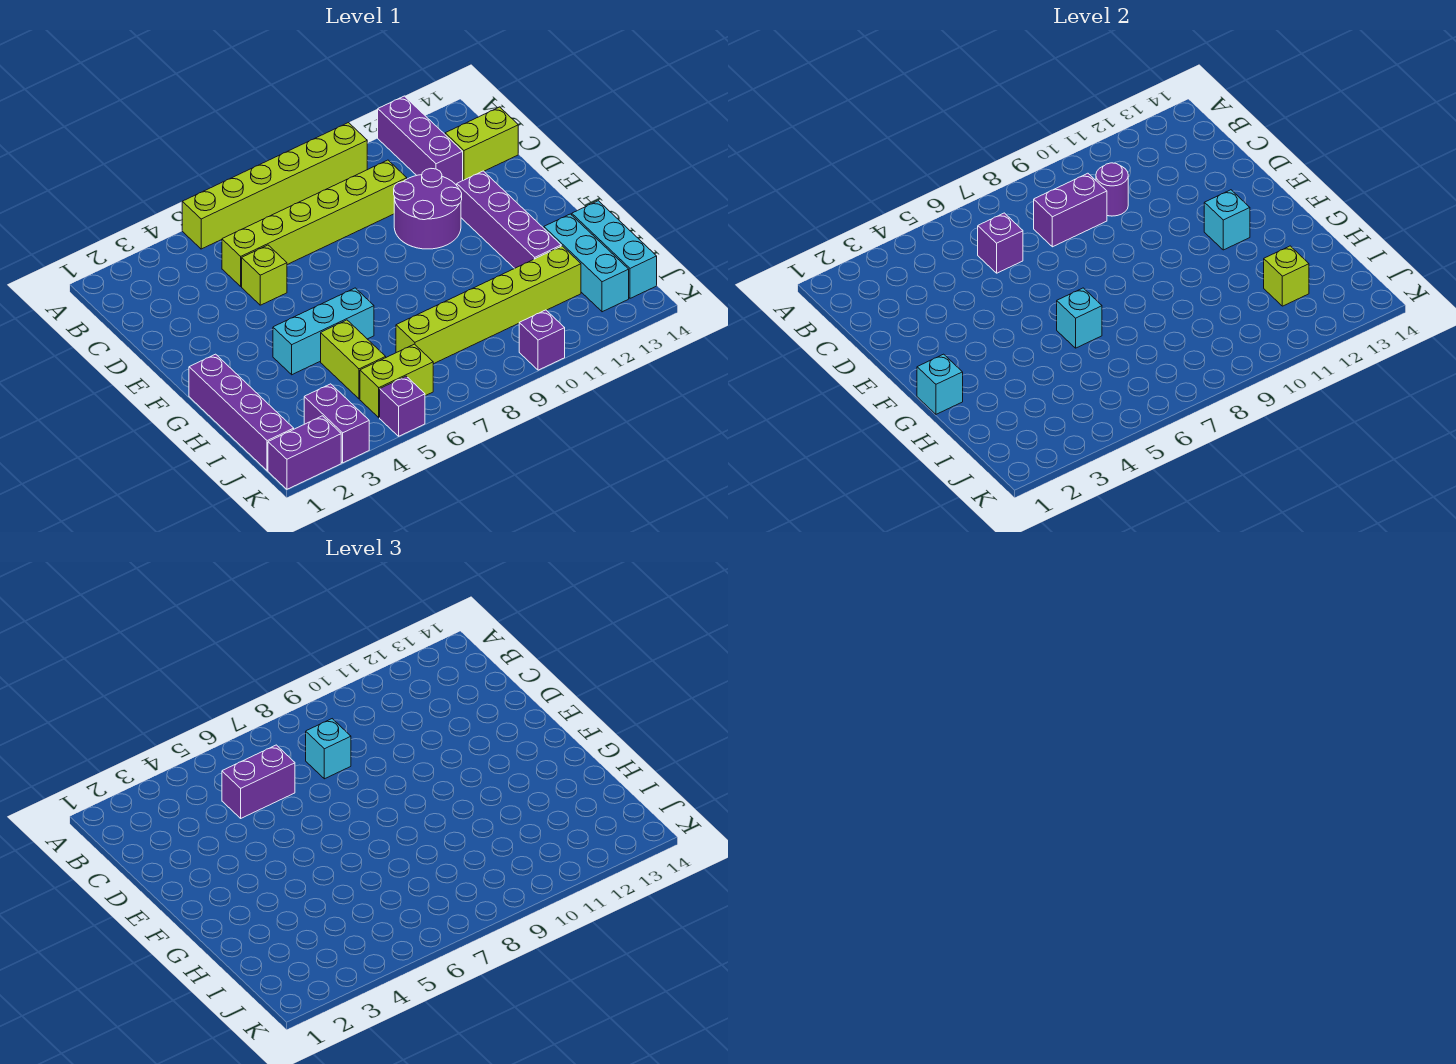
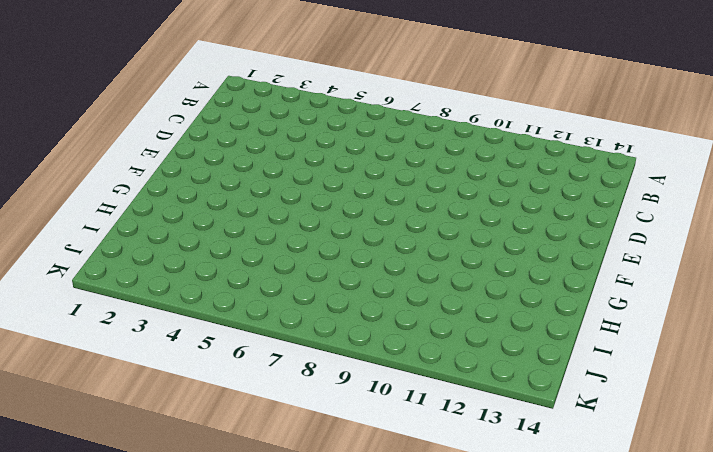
none -> lime 1x6 brick [182,123,367,249]
none -> purple 1x3 brick [378,96,463,184]
none -> lime 1x6 brick [222,160,407,286]

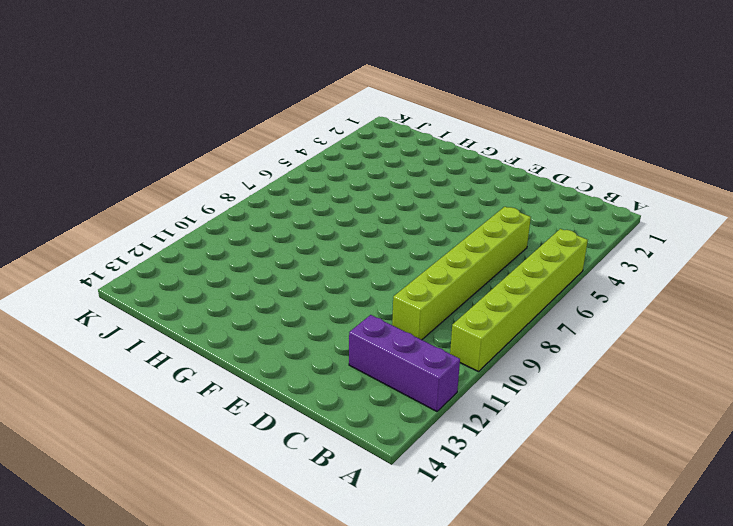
none -> lime 1x2 brick [445,107,518,180]
none -> lime 1x1 brick [242,245,287,305]
none -> purple 2x2 round brick [394,169,462,249]

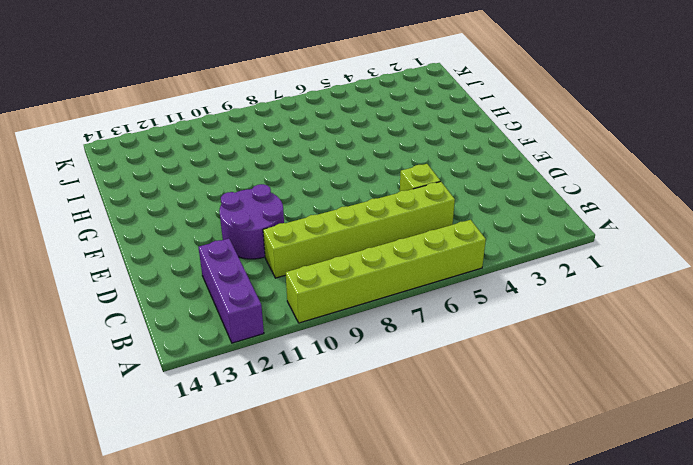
none -> lime 1x2 brick [445,107,518,180]
none -> purple 1x4 brick [457,171,561,268]
none -> purple 1x4 brick [189,354,294,471]

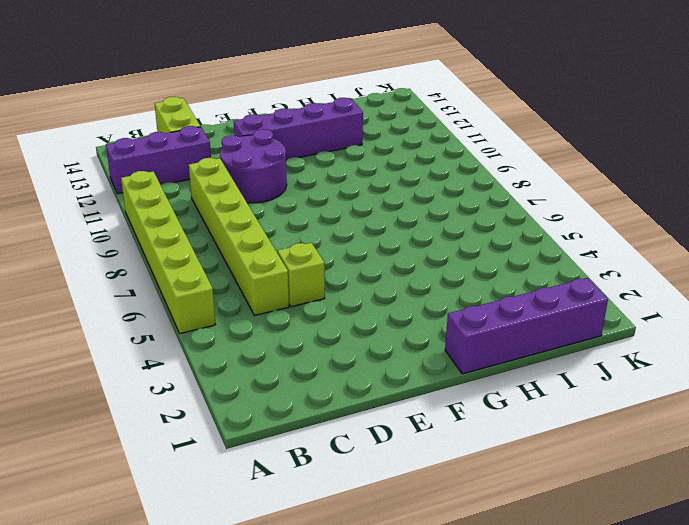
none -> cyan 1x3 brick [273,288,374,375]
none -> lime 1x2 brick [321,320,386,399]
none -> cyan 1x3 brick [544,214,629,312]

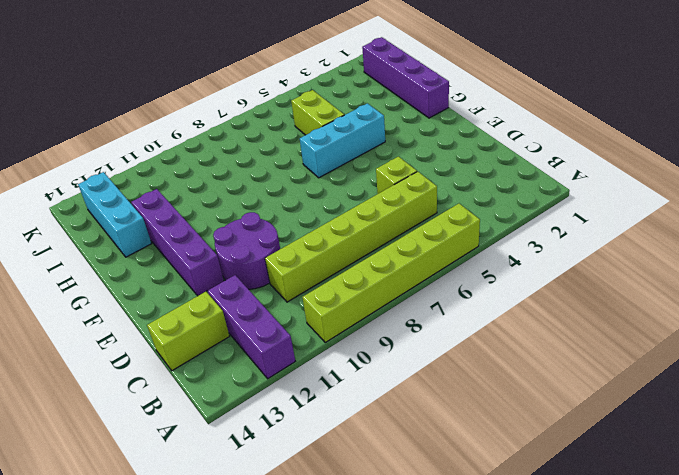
none -> cyan 1x3 brick [572,201,657,298]
none -> lime 1x6 brick [396,246,581,364]
none -> purple 1x2 brick [304,384,369,463]

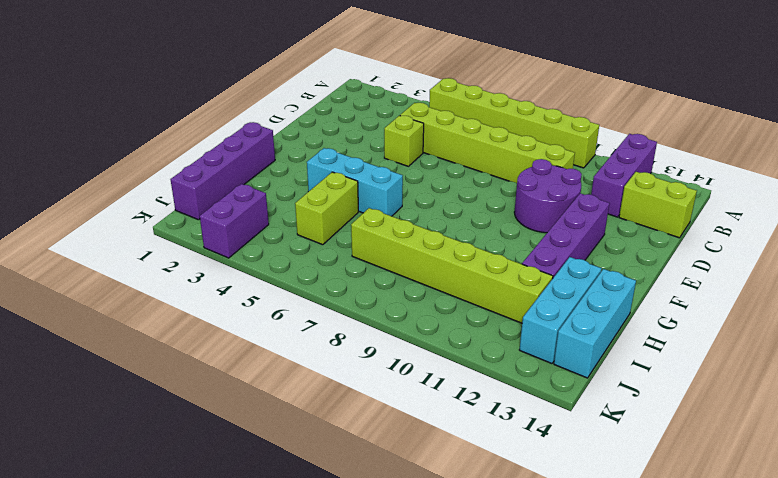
none -> lime 1x2 brick [360,344,433,418]
none -> purple 1x2 brick [268,416,341,489]
none -> purple 1x1 brick [380,376,425,436]

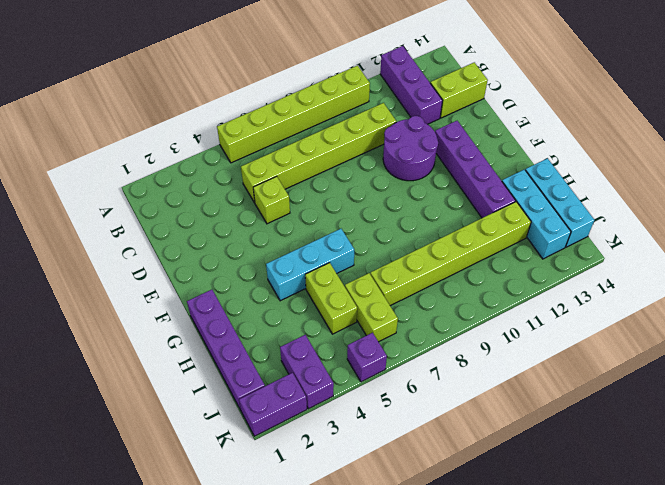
lime 1x2 brick [345,273,398,342] -> lime 1x2 brick turned to [360,344,433,418]
none -> purple 1x1 brick [519,310,565,370]
none -> purple 1x1 brick [978,213,1023,273]
none -> purple 1x2 brick [1034,173,1107,247]

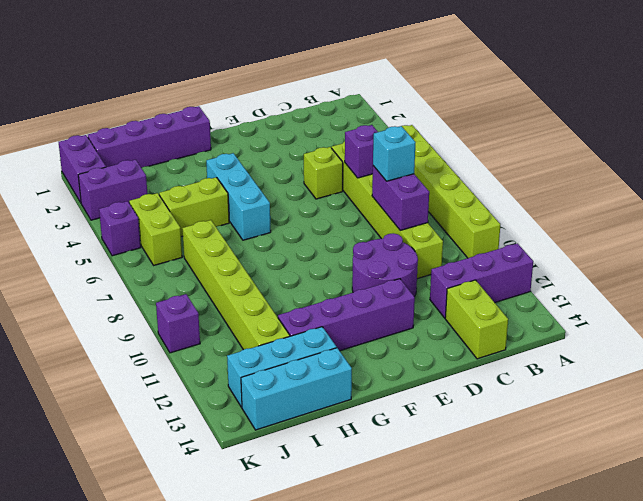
none -> purple 1x1 round brick [1096,163,1128,216]
none -> cyan 1x1 brick [1204,190,1250,250]
none -> cyan 1x1 brick [917,354,963,414]

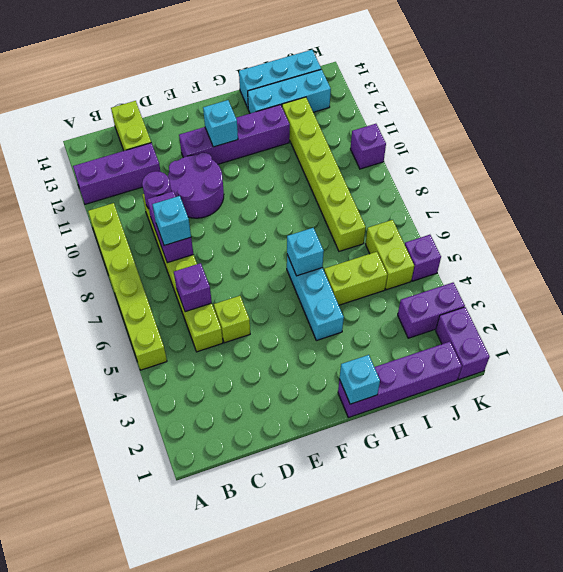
none -> lime 1x1 brick [1264,246,1309,306]
none -> purple 1x2 brick [222,745,295,818]

